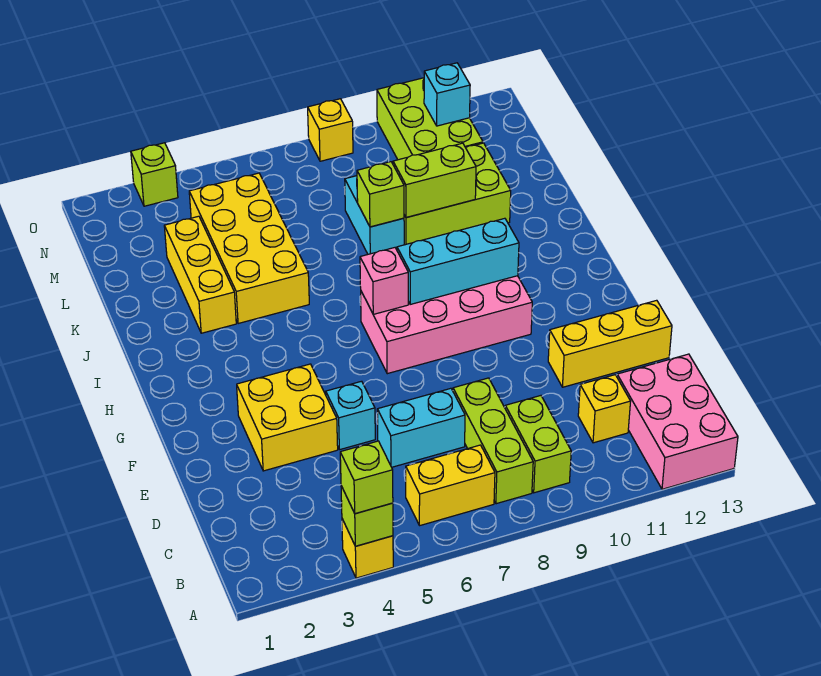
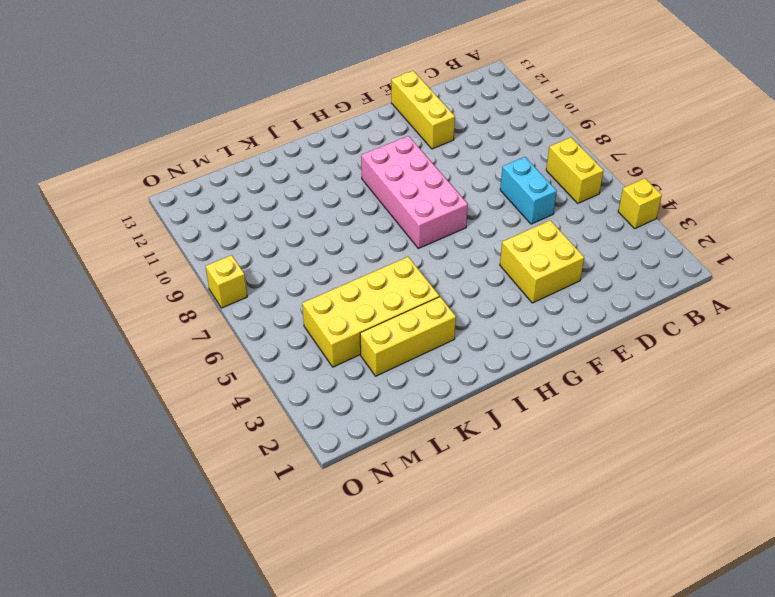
none -> pink 2x3 brick [617,354,738,489]
none -> lime 1x3 brick [453,378,533,504]
none -> lime 1x2 brick [505,396,571,493]

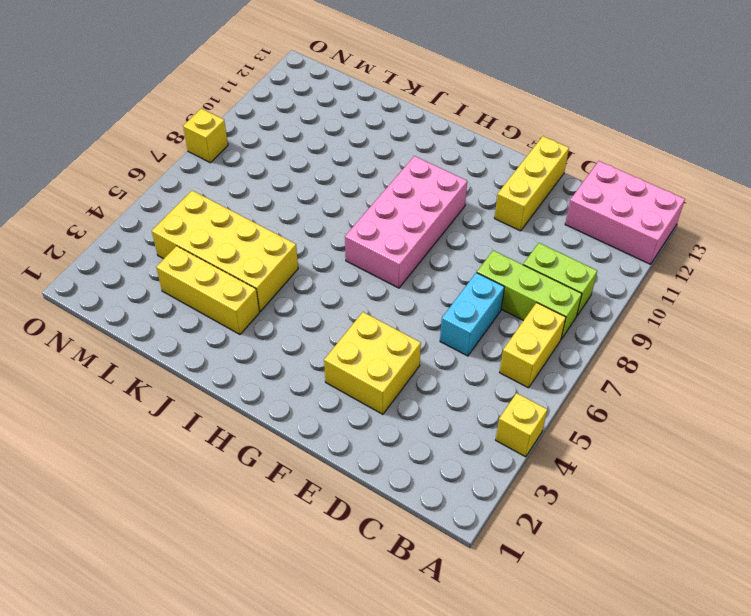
none -> yellow 1x1 brick [578,375,631,443]
none -> cyan 1x1 brick [326,381,375,450]
none -> cyan 1x2 brick [345,176,404,254]

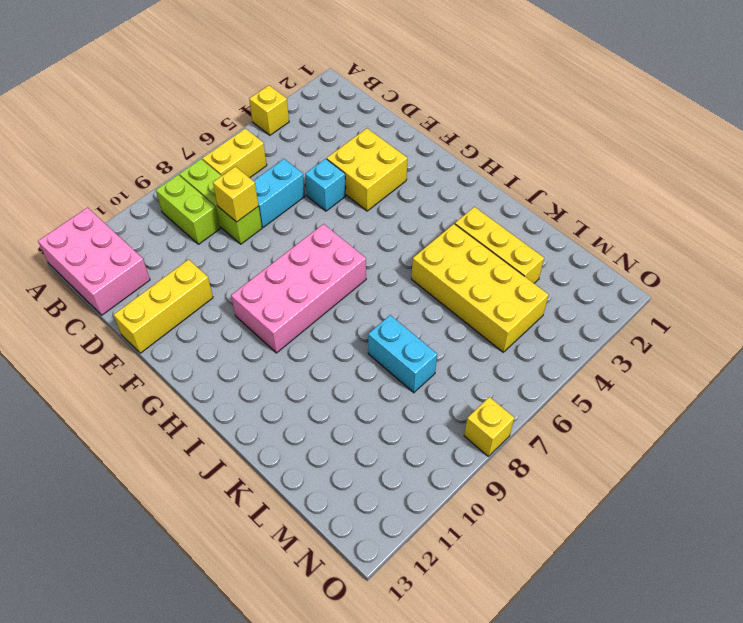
yellow 1x1 brick [213,167,258,222] -> yellow 1x1 brick moved to [578,375,631,443]
none -> lime 2x3 brick [404,143,511,245]
none -> lime 2x3 brick [377,78,483,160]
none -> lime 1x1 brick [131,143,178,206]

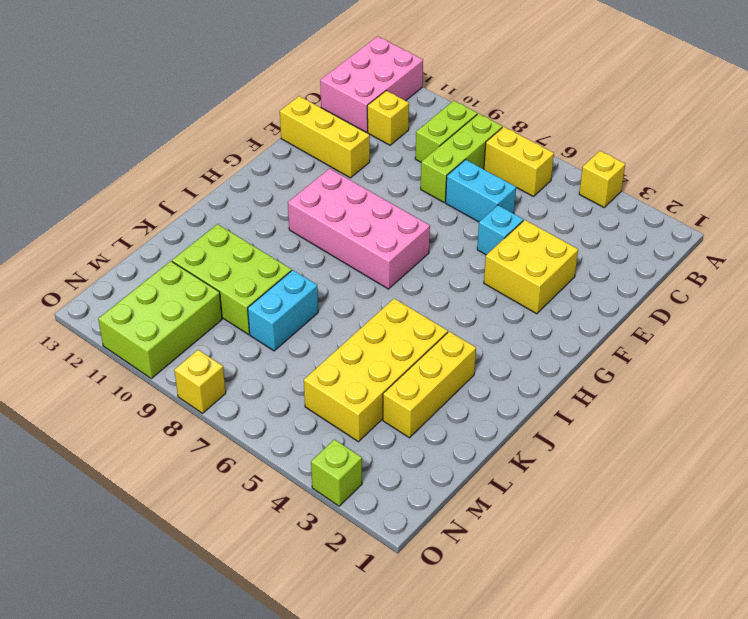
none -> lime 1x1 brick [341,486,393,546]
none -> pink 1x1 brick [360,248,408,314]
none -> cyan 1x3 brick [397,218,519,304]

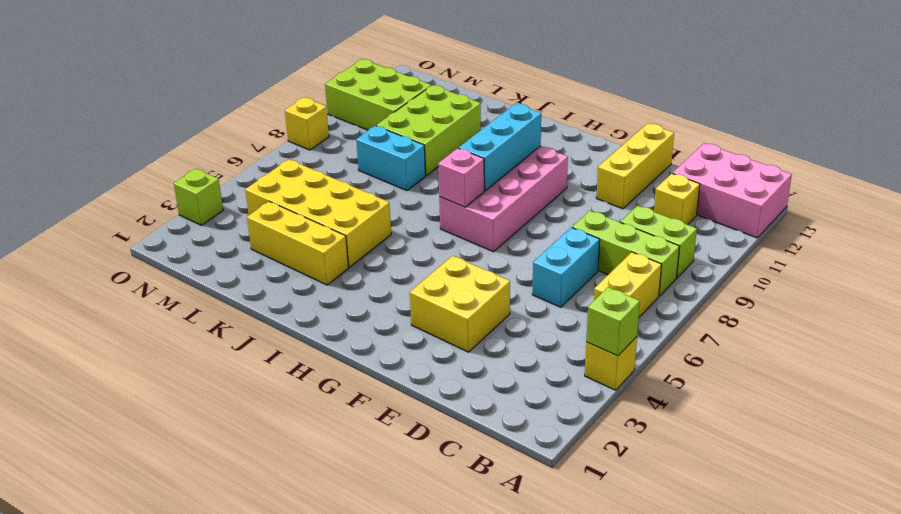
none -> cyan 1x1 brick [326,381,375,450]
none -> lime 1x1 brick [357,162,404,227]
none -> lime 1x2 brick [393,143,476,218]

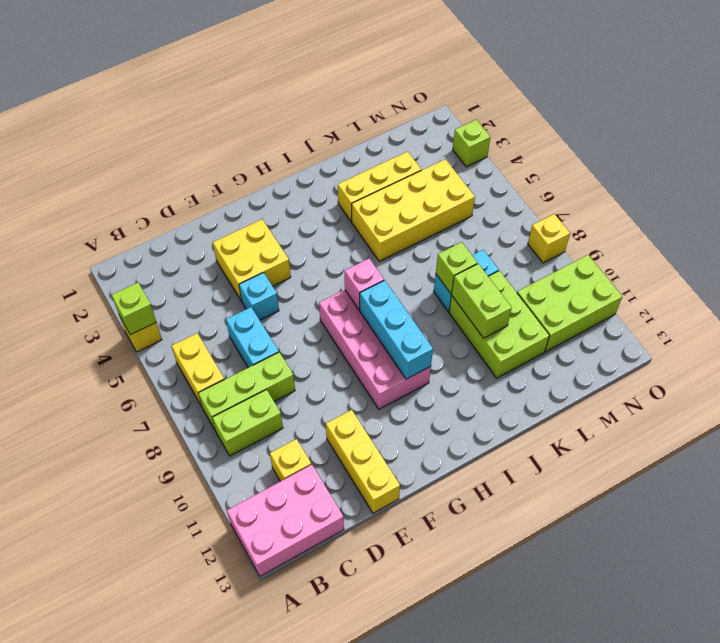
none -> cyan 1x1 brick [424,63,470,126]
none -> lime 1x1 brick [340,441,393,514]

